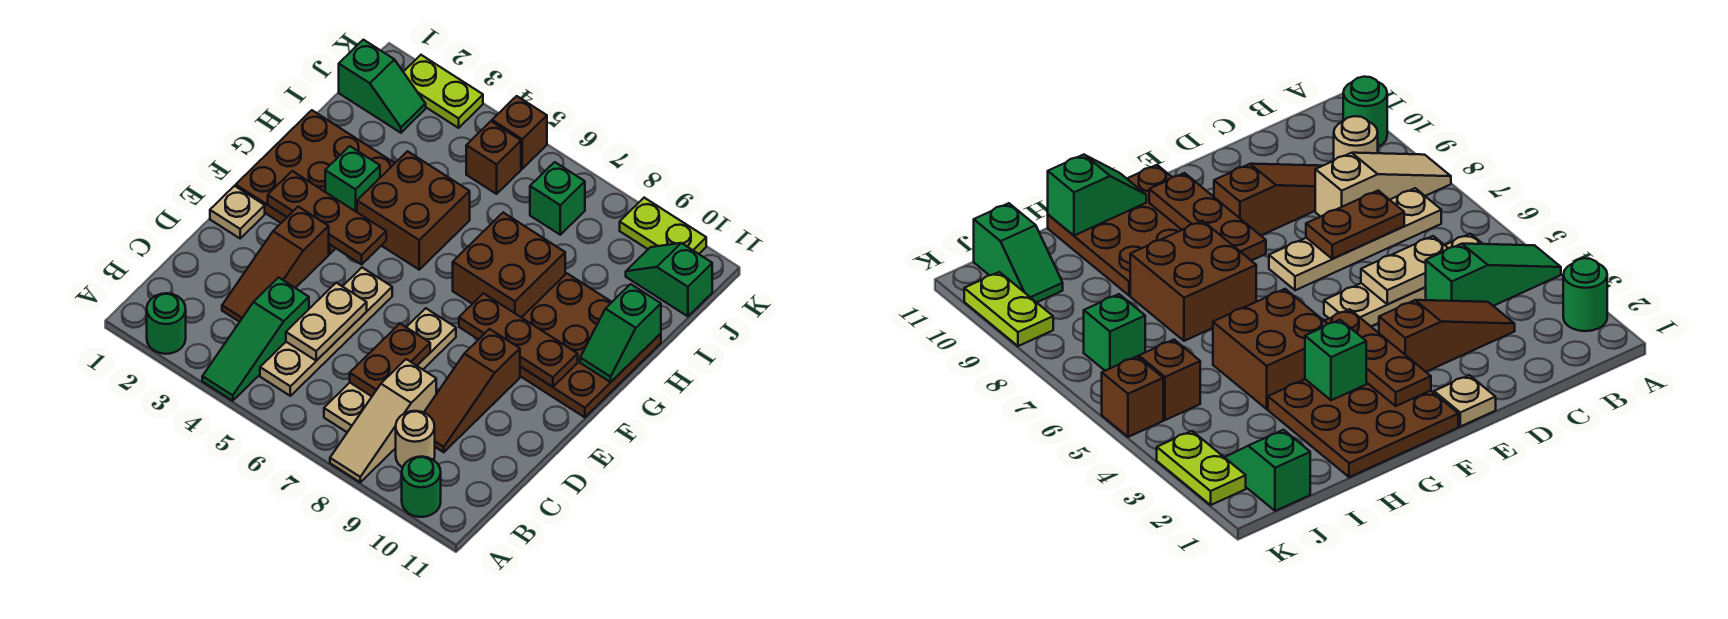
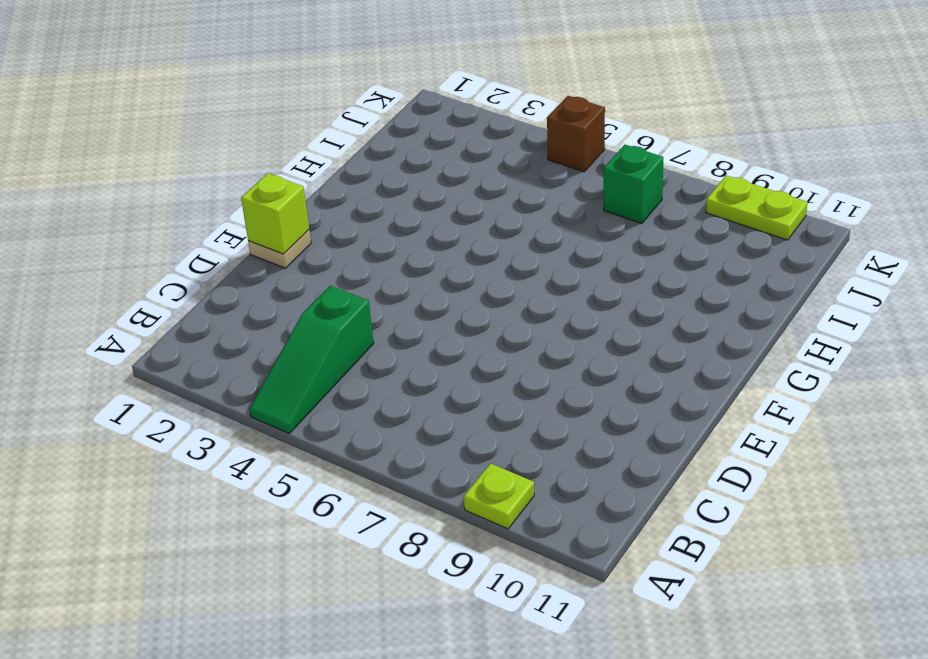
lime 1x1 plate [464,464,534,529] -> none
lime 1x1 brick [241,173,309,254] -> none
none -> green 1x1 round brick [147,293,186,354]
none -> tan 1x3 slope [330,359,436,482]
none -> green 1x1 round brick [402,457,441,517]

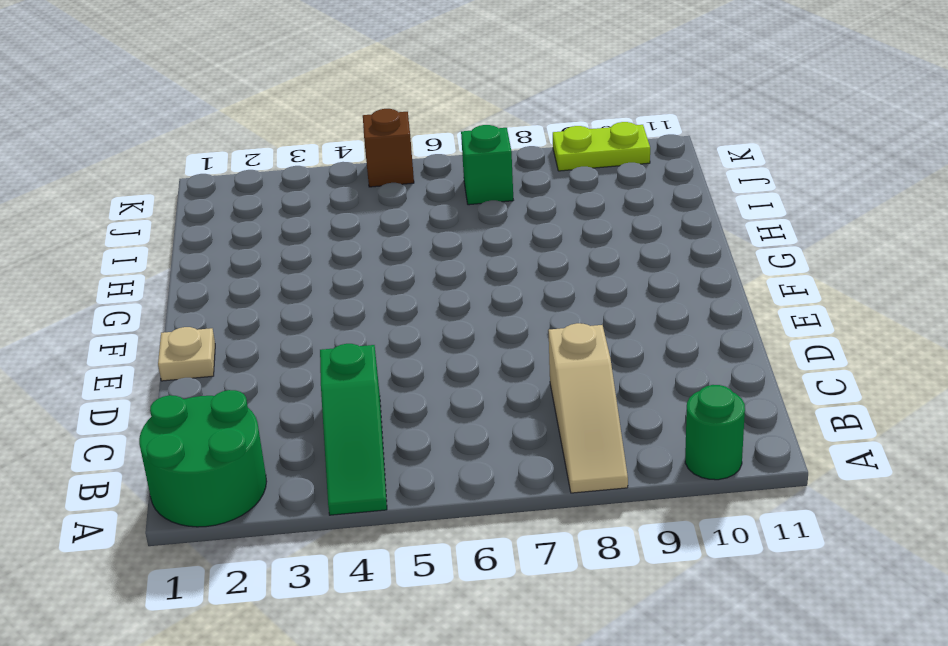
green 2x2 round brick [139,390,267,527] -> green 1x1 round brick [147,293,186,354]
none -> tan 1x4 plate [260,268,392,396]
none -> tan 1x4 plate [324,308,456,432]
none -> tan 1x1 round brick [396,411,435,468]

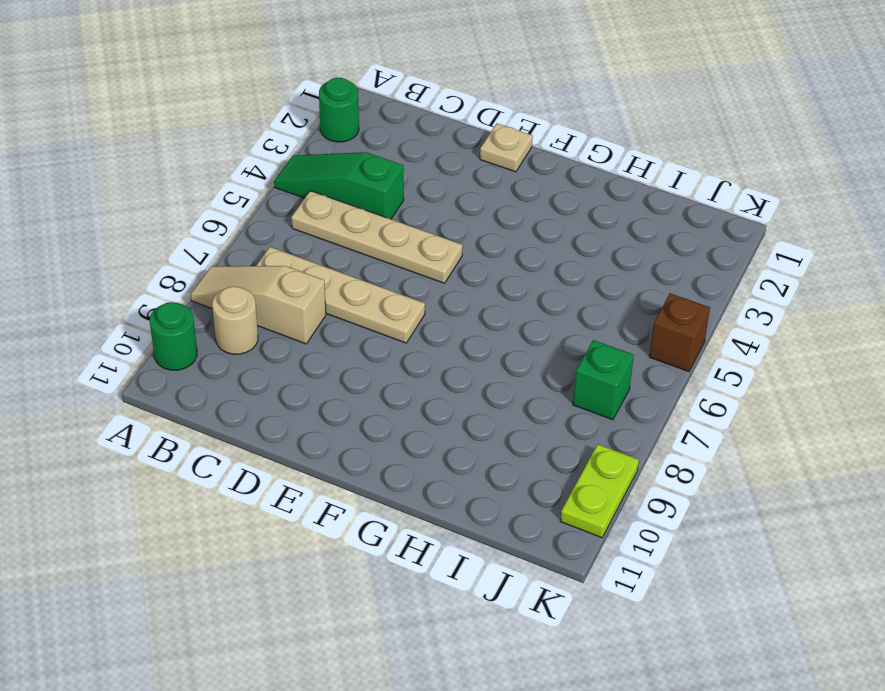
none -> brown 1x3 slope [222,207,329,322]
none -> brown 1x3 slope [424,329,520,452]
none -> brown 3x3 plate [236,110,395,254]

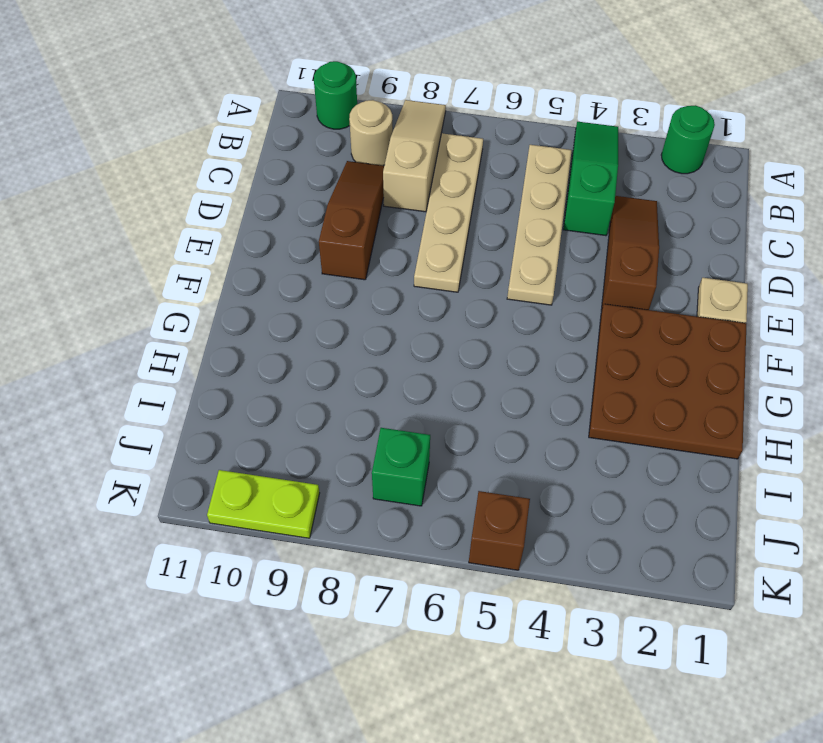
none -> brown 3x3 plate [520,273,661,417]
none -> brown 2x2 brick [357,151,470,270]
none -> brown 2x2 brick [453,213,565,318]

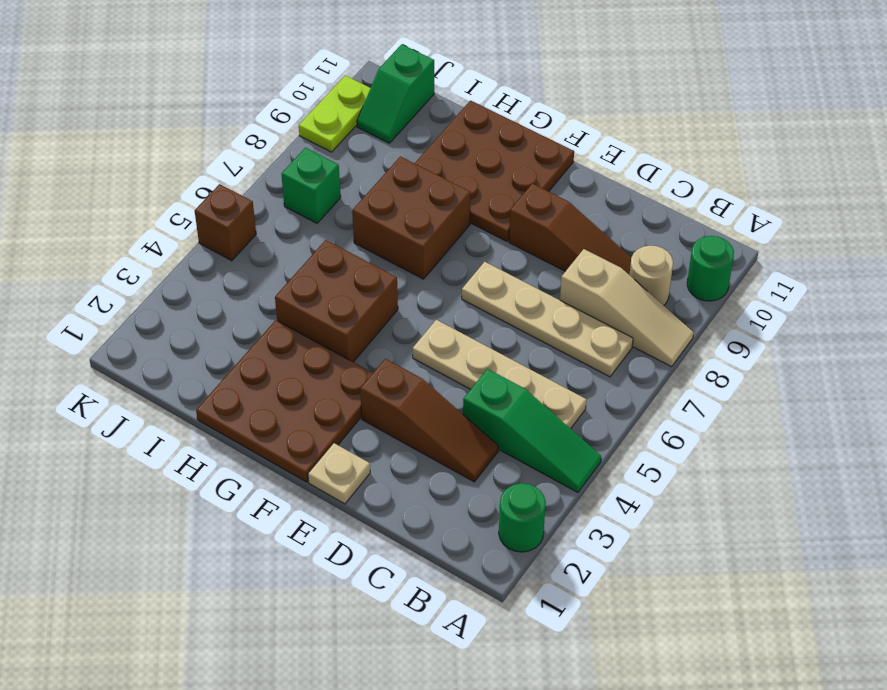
none -> green 1x2 slope [339,40,426,133]
none -> brown 1x1 brick [466,121,521,194]
none -> lime 1x2 plate [404,55,483,128]

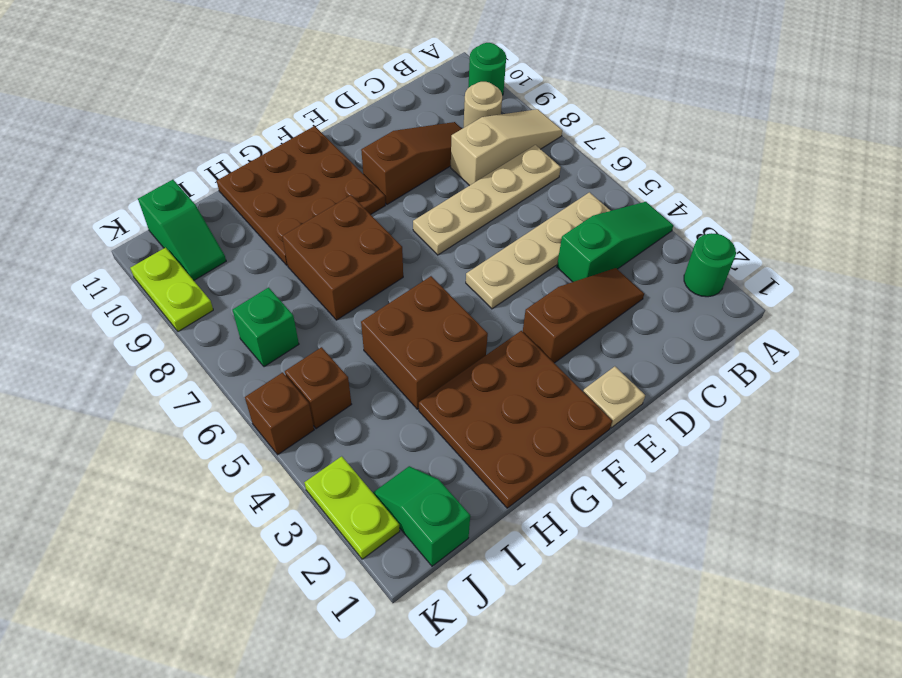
none -> tan 1x2 plate [286,283,367,361]
none -> brown 1x2 plate [350,324,430,396]
none -> brown 1x3 plate [268,171,386,264]

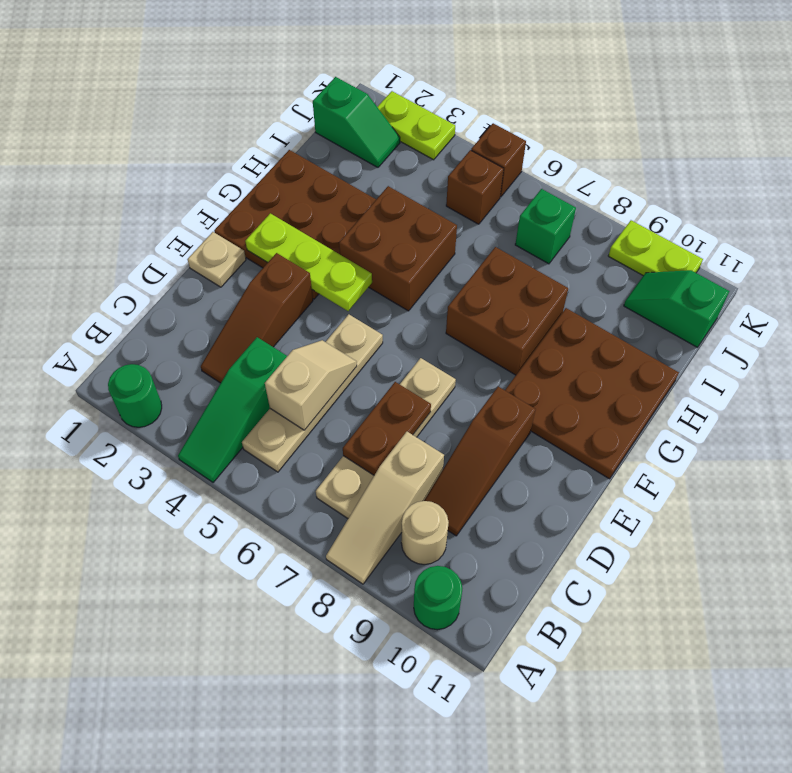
tan 1x2 slope [265,340,357,430] -> tan 1x2 plate [286,283,367,361]
lime 1x3 plate [245,213,372,311] -> brown 1x3 plate [268,171,386,264]
none -> brown 1x3 plate [459,293,578,387]
none -> green 1x1 brick [325,146,380,212]
none -> green 1x2 slope [580,284,661,382]

